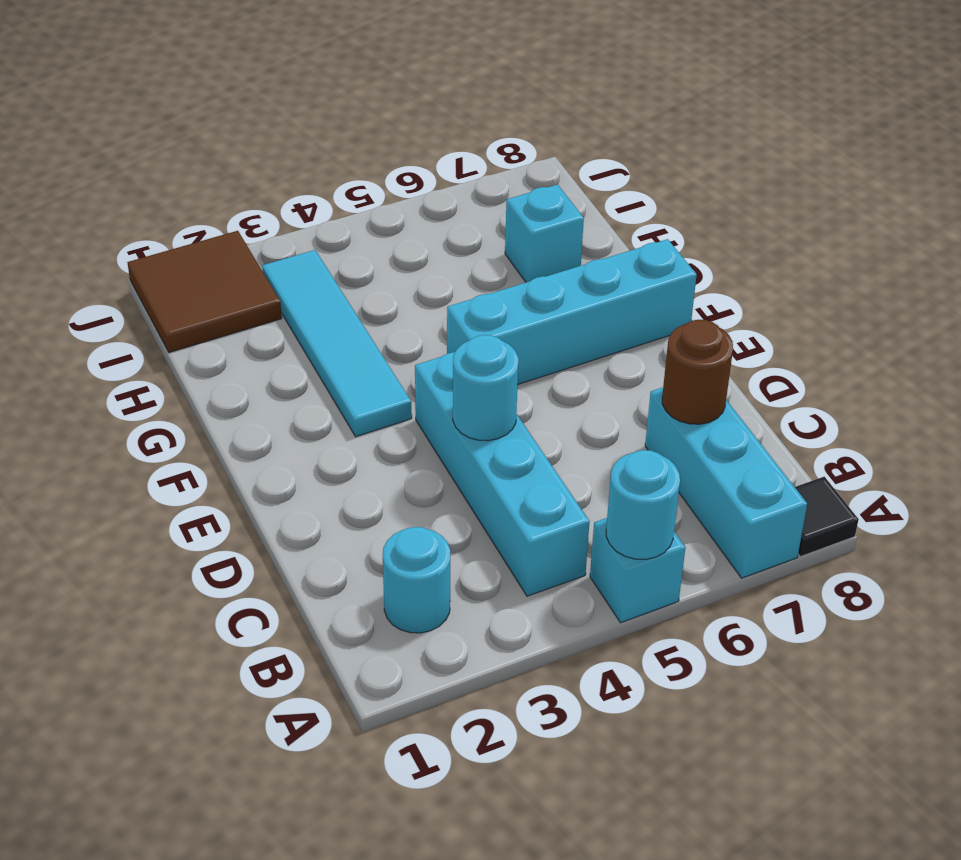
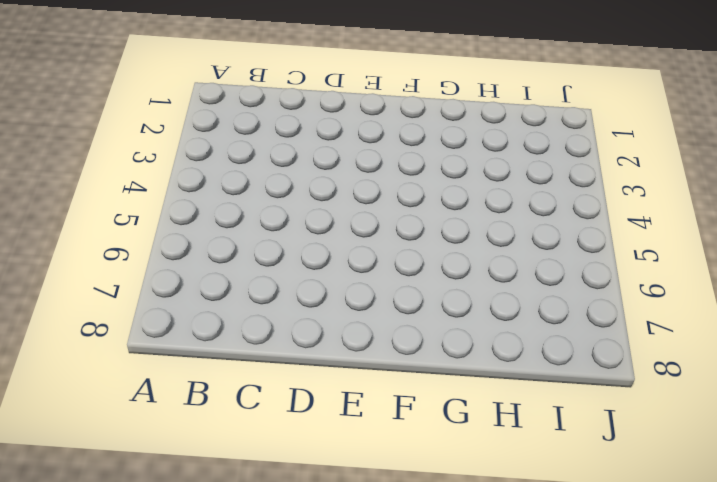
none -> cyan 1x1 brick [590,518,685,623]
none -> cyan 1x3 brick [645,388,807,578]
none -> black 1x1 tile [795,477,859,557]

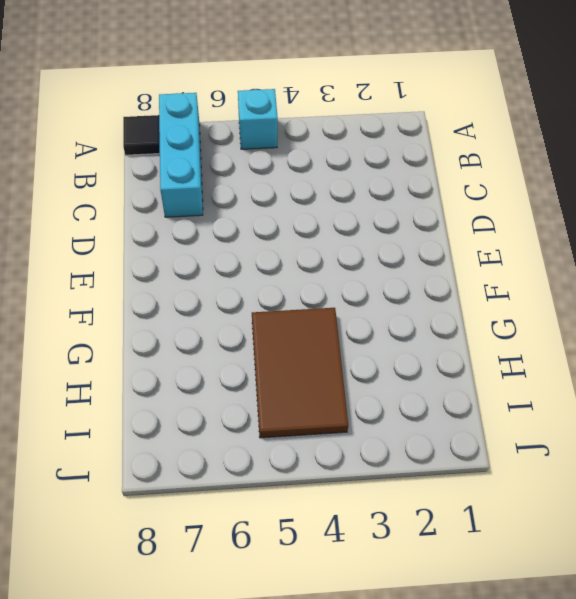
brown 2x3 tile [252,308,348,438] -> none
none -> cyan 1x1 round brick [383,527,450,633]
none -> cyan 1x4 brick [415,352,590,596]
none -> cyan 1x4 tile [262,250,412,437]

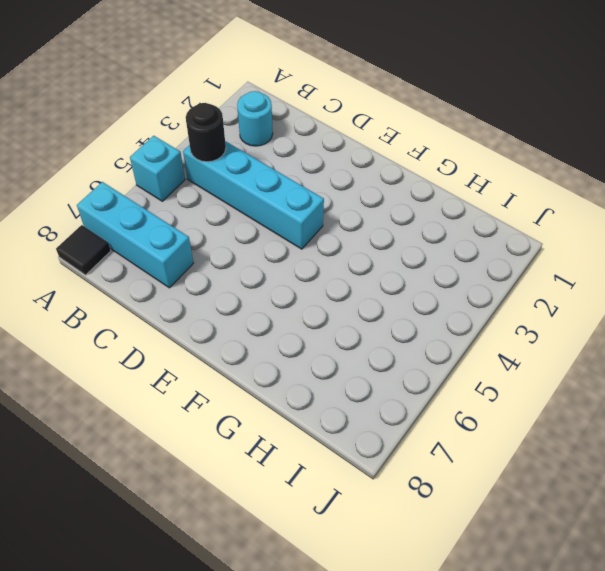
black 1x1 round brick [186,103,226,162] -> none
none -> cyan 1x4 tile [262,250,412,437]
none -> cyan 1x4 brick [447,239,697,385]
none -> cyan 1x1 brick [505,185,584,282]

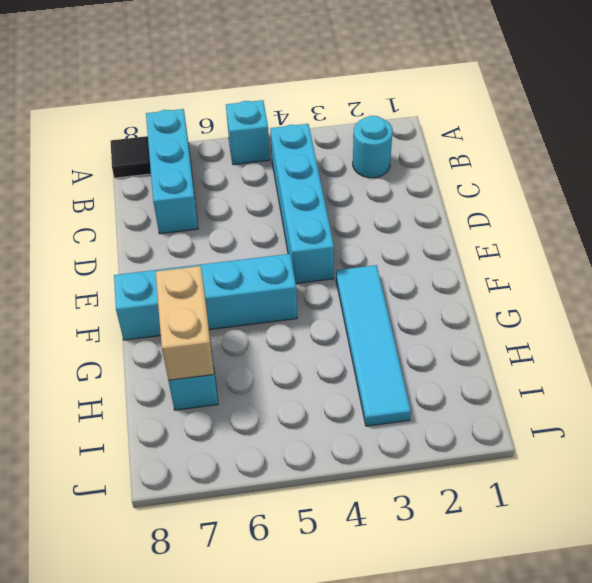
tan 1x2 brick [156,266,214,380] -> none
none -> brown 2x2 tile [127,231,282,352]
none -> cyan 1x1 round brick [606,450,680,559]
none -> brown 1x1 round brick [662,320,733,424]

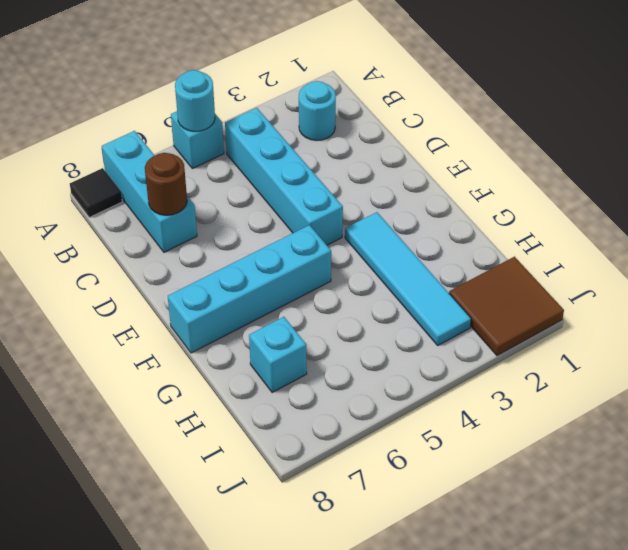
none -> cyan 1x1 round brick [453,335,518,441]

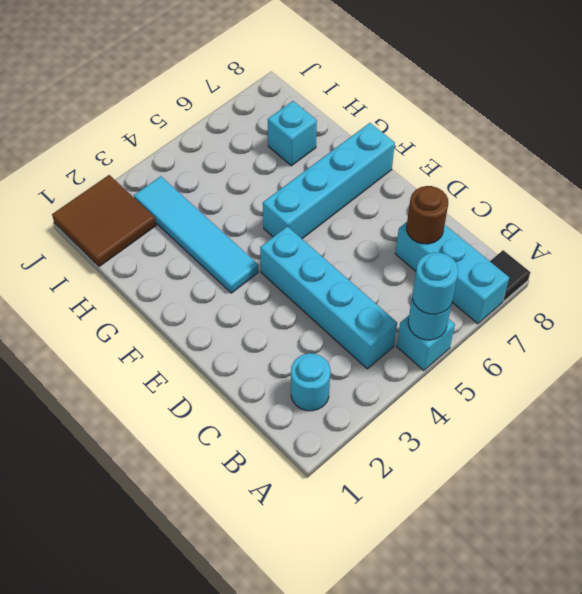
cyan 1x1 round brick [412,252,458,314] -> cyan 1x1 round brick moved to [453,335,518,441]

